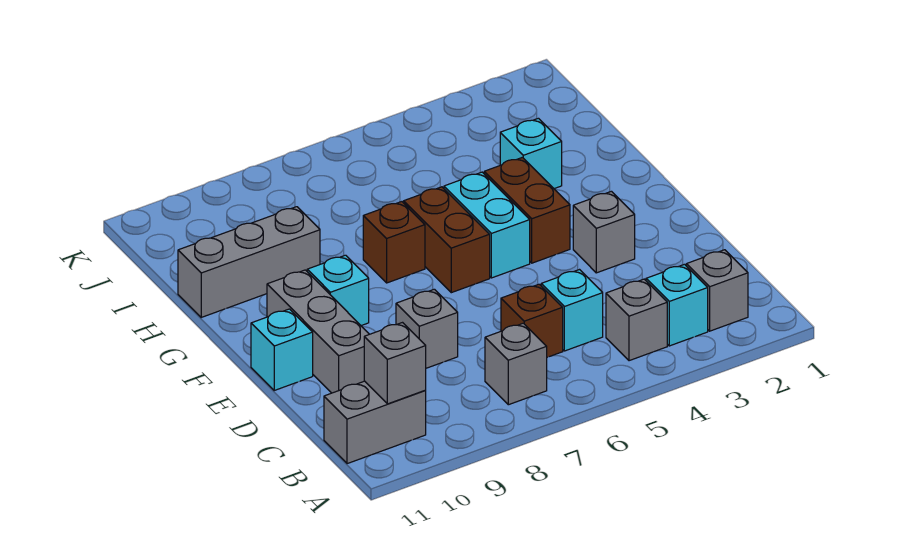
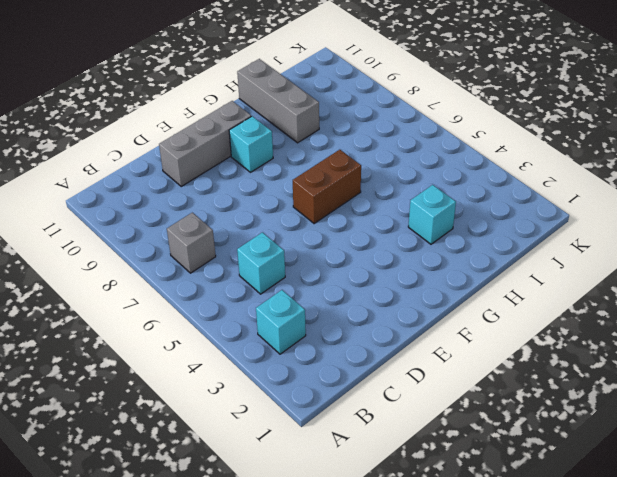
none -> grey 1x1 brick [686,250,748,331]
none -> grey 1x1 brick [606,279,667,361]
none -> grey 1x2 brick [324,381,426,464]

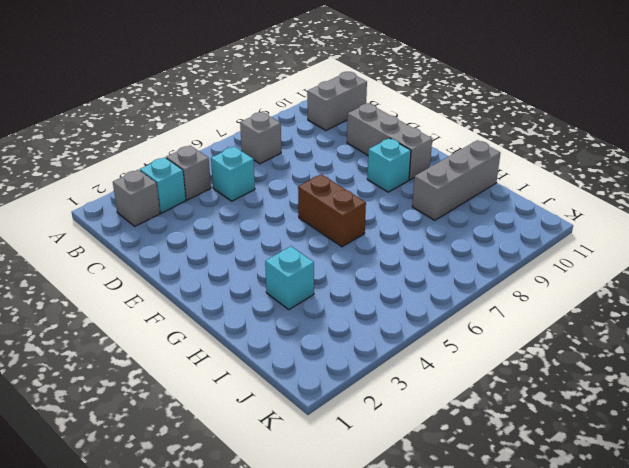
none -> brown 1x1 brick [501,284,563,357]
none -> grey 1x1 brick [396,289,458,368]
none -> grey 1x1 brick [573,191,635,273]

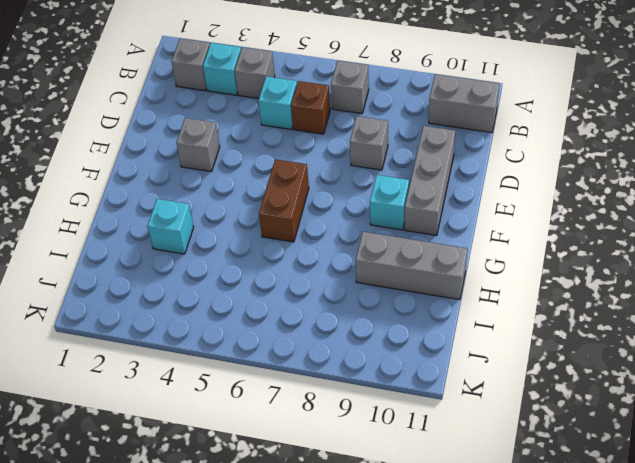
none -> cyan 1x1 brick [251,309,313,390]
none -> brown 1x2 brick [484,157,570,263]
none -> cyan 1x2 brick [444,172,530,278]

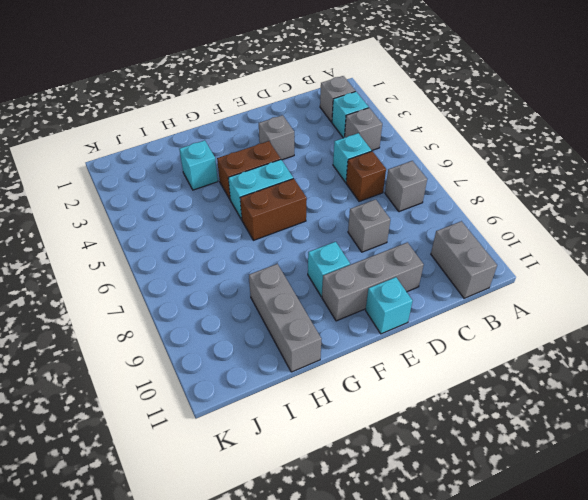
none -> brown 1x1 brick [363,202,425,283]
none -> grey 1x1 brick [364,323,426,404]

